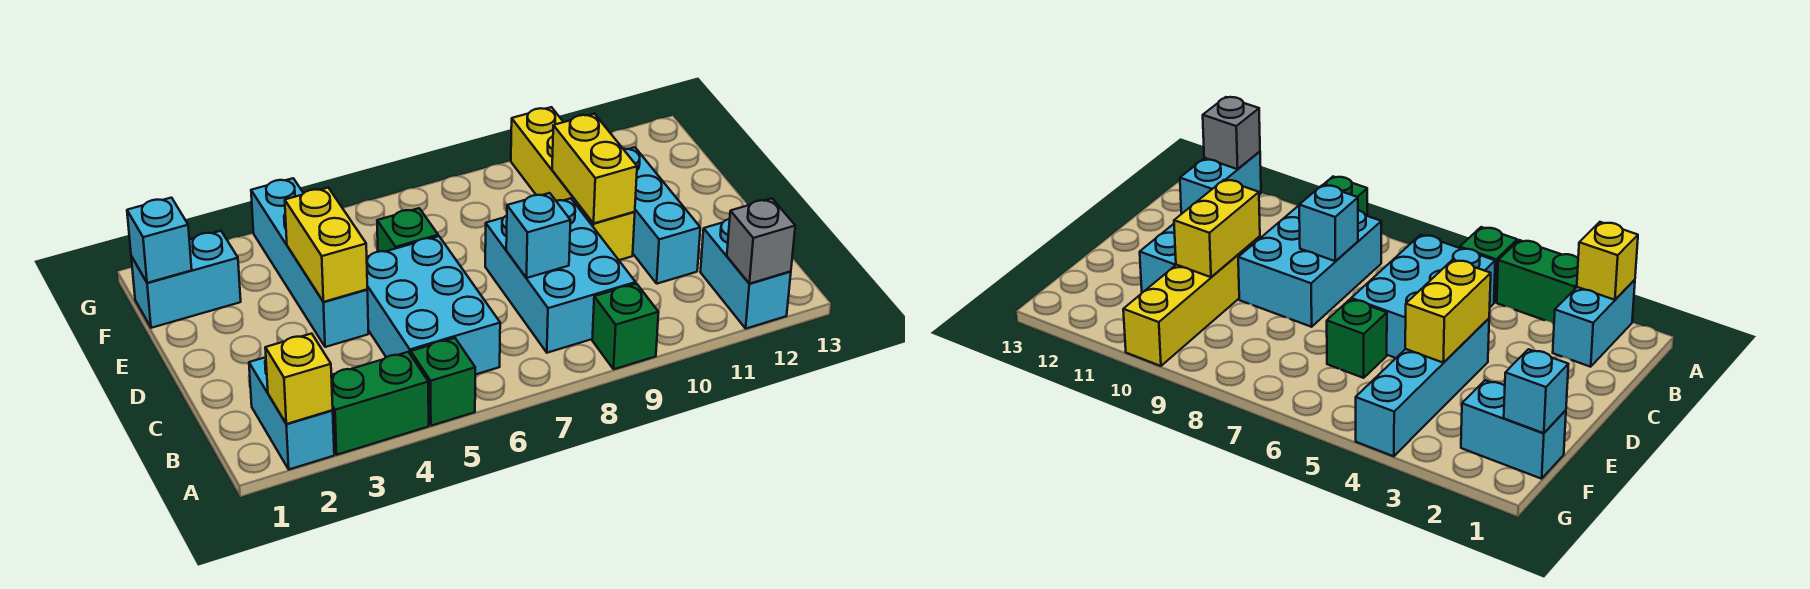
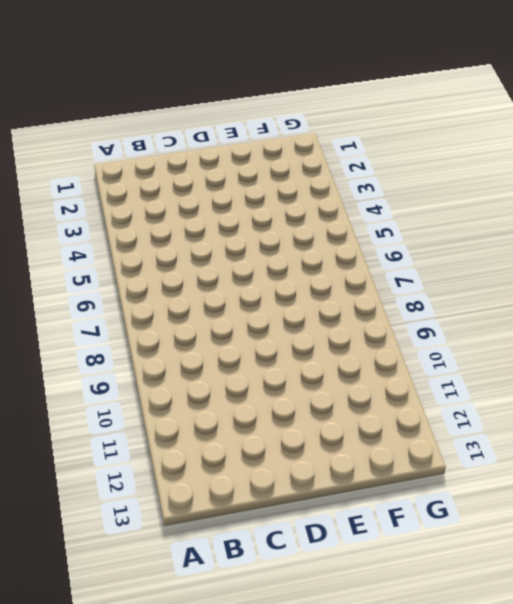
none -> cyan 1x2 brick [249,357,334,469]
none -> green 1x2 brick [331,352,429,455]
none -> green 1x1 brick [411,338,475,426]

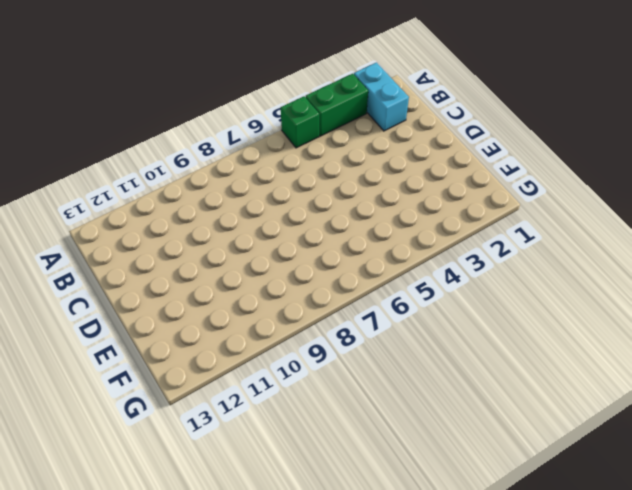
none -> green 1x1 brick [592,284,659,369]
none -> cyan 1x2 brick [701,219,791,329]
none -> cyan 2x3 brick [367,236,500,375]

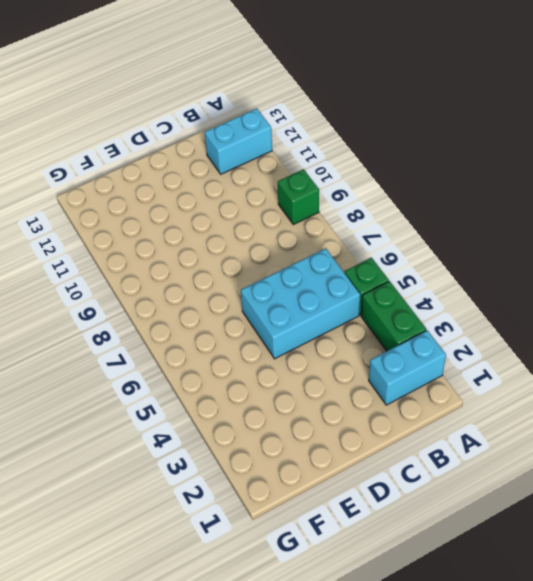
none -> cyan 2x3 brick [485,198,636,353]
none -> cyan 1x3 brick [624,147,700,284]
none -> cyan 1x4 brick [251,178,369,347]

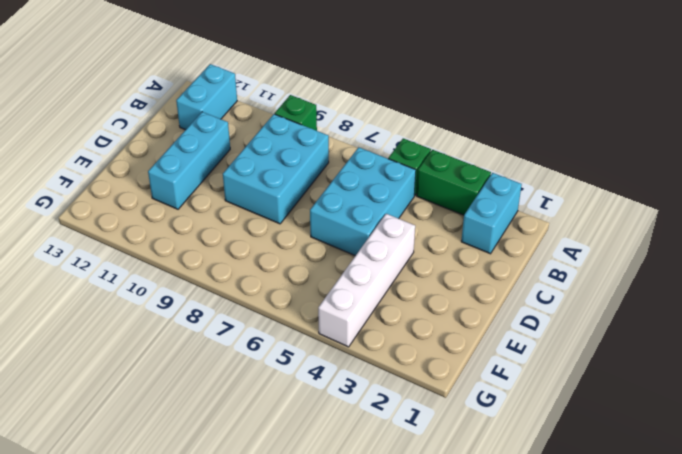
white 1x4 brick [318,214,415,347] -> cyan 1x4 brick [251,178,369,347]
none -> yellow 1x4 brick [511,107,635,260]
none -> green 1x1 brick [377,208,438,252]
none -> cyan 1x2 brick [131,231,241,328]

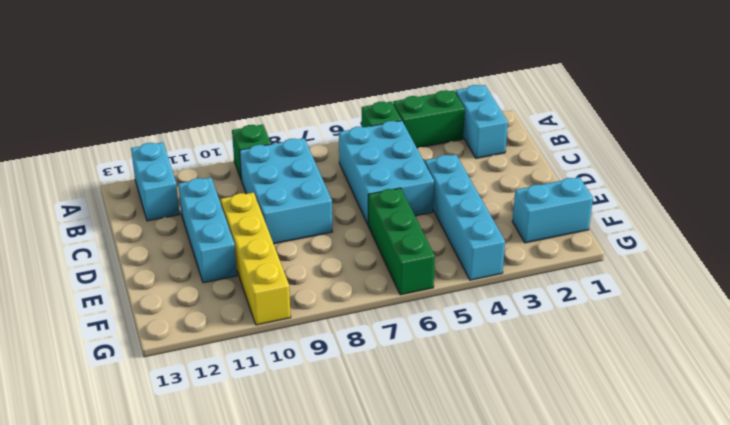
green 1x3 brick [368,188,435,295] -> green 1x1 brick [377,208,438,252]
none -> yellow 1x1 brick [265,334,333,424]
none -> grey 1x1 brick [727,198,795,284]
none -> cyan 1x1 brick [506,193,571,278]

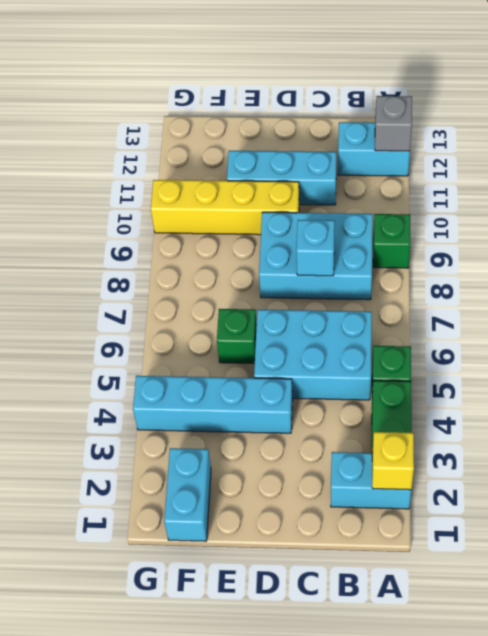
none -> yellow 1x2 brick [285,188,367,302]
none -> yellow 1x2 brick [552,114,637,224]
none -> cyan 1x1 brick [127,198,192,283]

